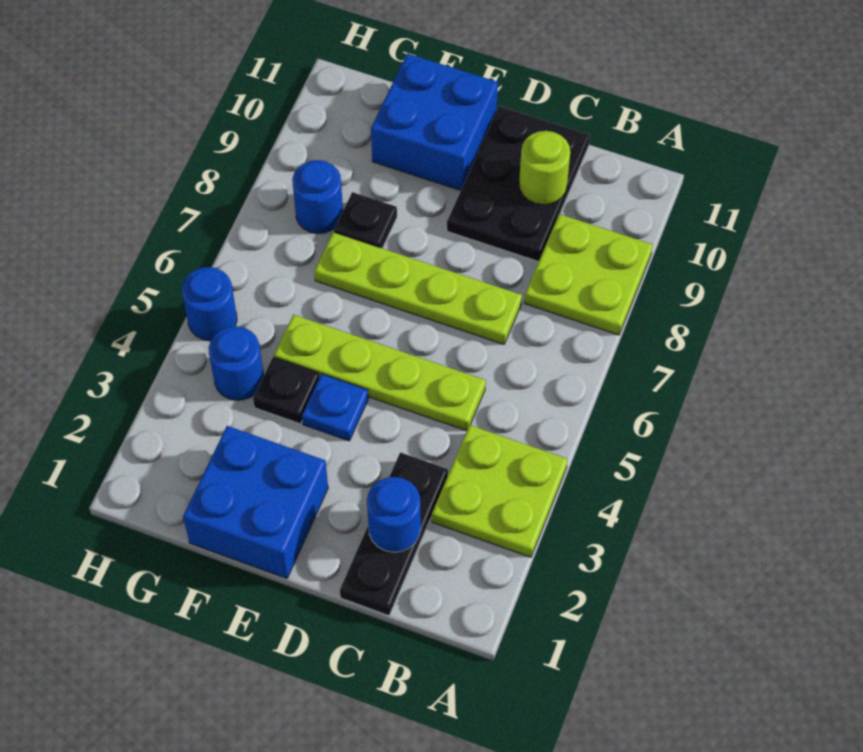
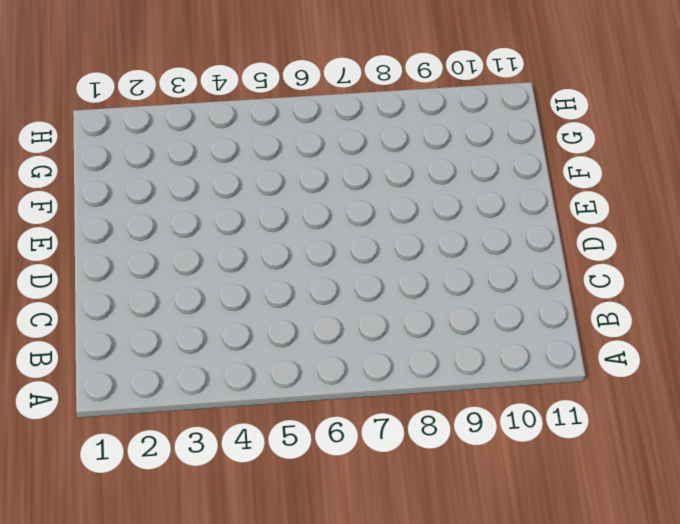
none -> lime 2x2 plate [432,425,568,557]
none -> lime 2x2 plate [524,214,653,335]
none -> black 1x3 plate [340,452,448,616]

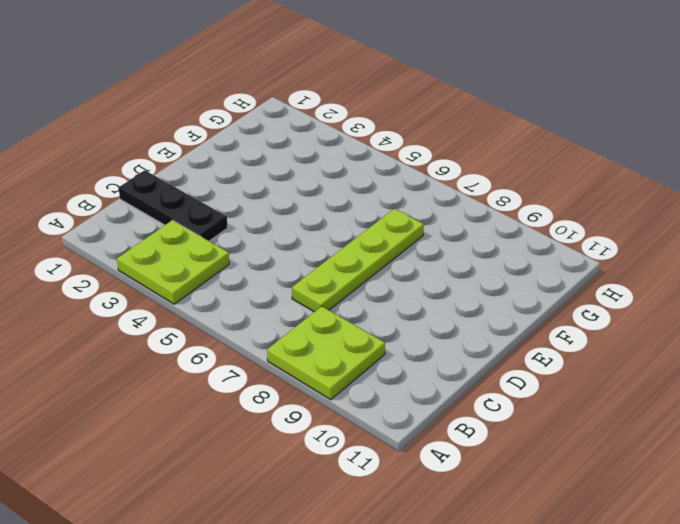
none -> lime 1x4 plate [274,315,486,431]
none -> black 2x3 plate [447,106,590,262]
none -> blue 2x2 brick [183,426,328,578]

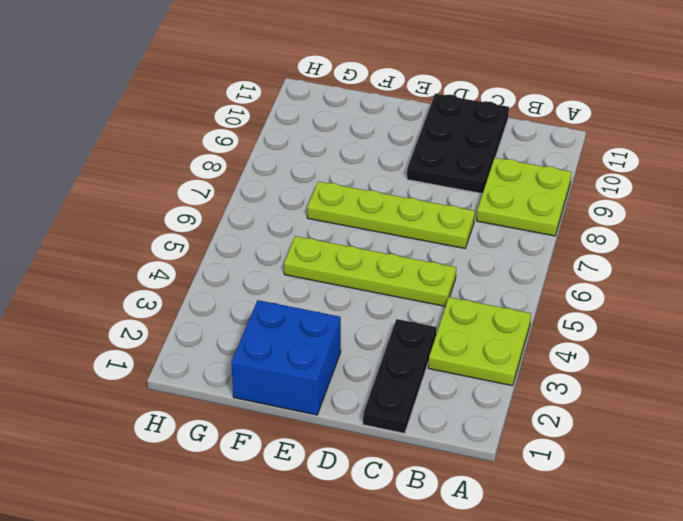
none -> blue 1x1 plate [302,374,368,441]
none -> blue 2x2 brick [371,53,498,190]
none -> black 1x1 plate [253,357,319,424]

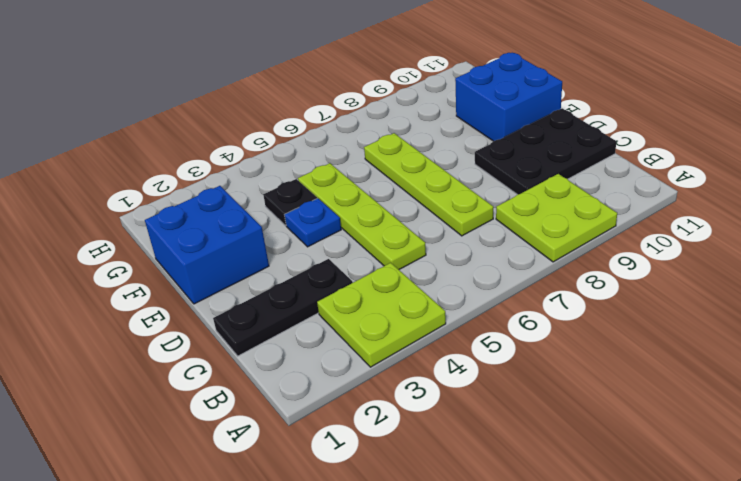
none -> black 1x1 plate [334,192,397,248]
none -> blue 1x1 round brick [209,326,264,400]
none -> blue 1x1 round brick [292,160,343,234]

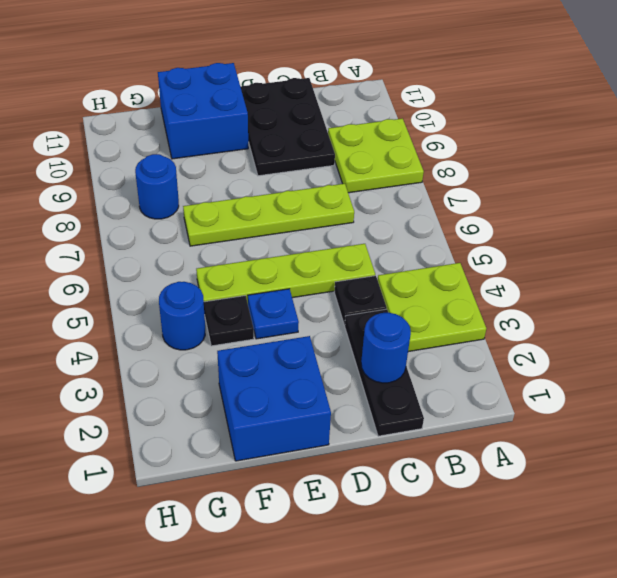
black 1x1 plate [334,276,387,325] -> black 1x1 plate moved to [334,192,397,248]
none -> blue 1x1 round brick [182,267,237,341]
none -> lime 1x1 round brick [519,131,570,205]

